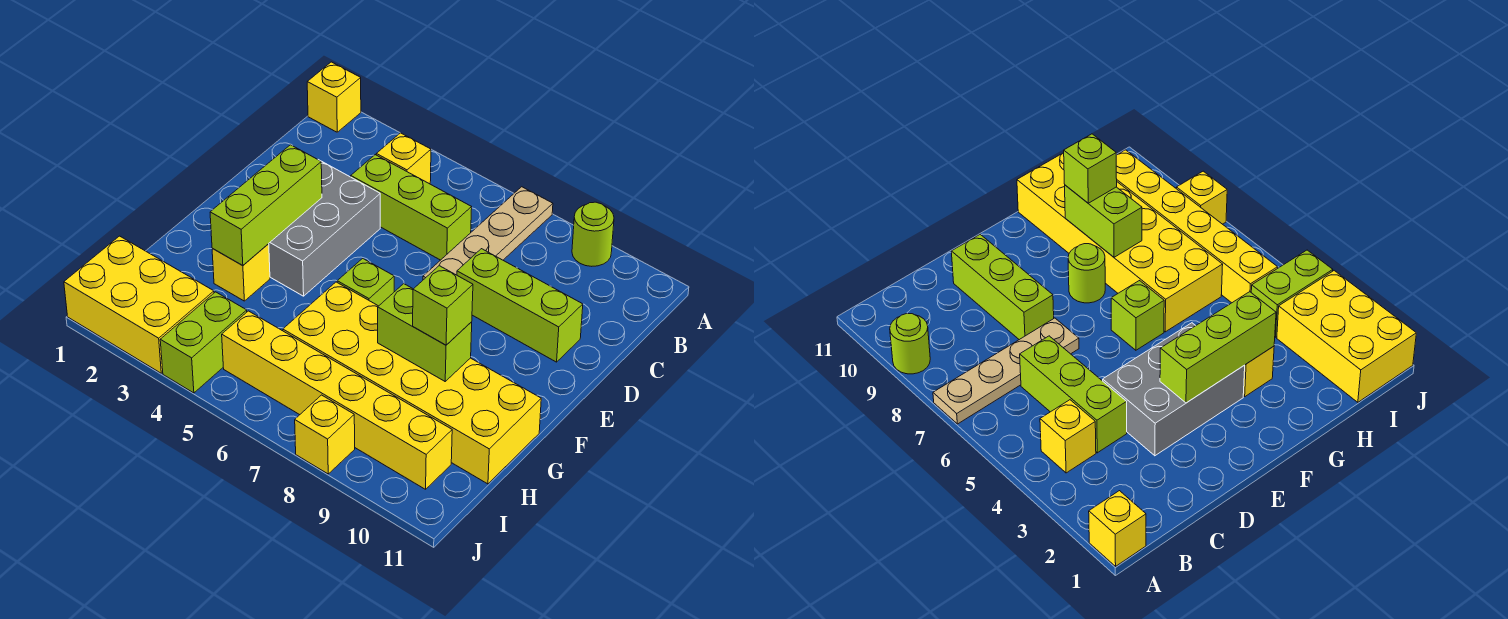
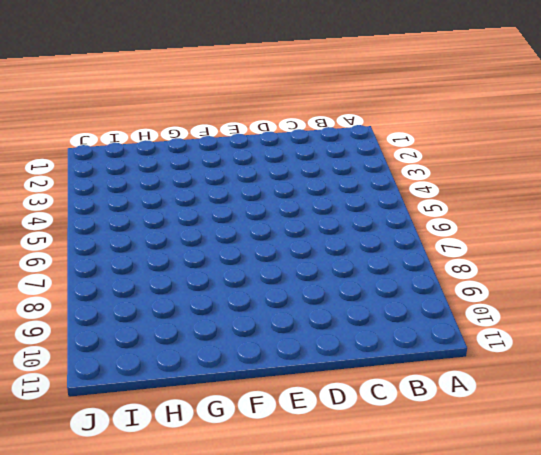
none -> yellow 1x1 brick [307,62,361,132]
none -> tan 1x4 plate [423,187,553,280]
none -> lime 1x1 round brick [572,202,614,266]

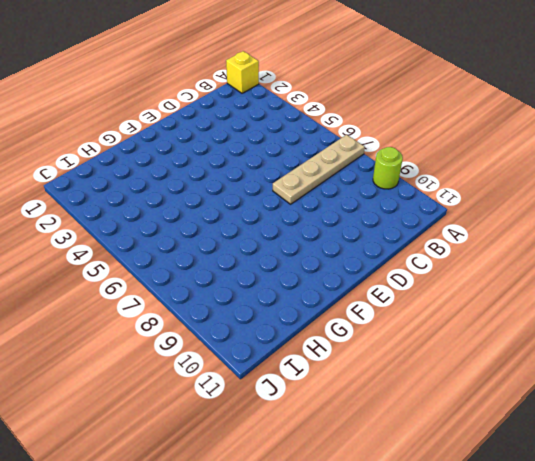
none -> yellow 1x1 brick [376,133,431,184]
none -> lime 1x3 brick [351,155,472,260]
none -> grey 2x3 brick [269,160,380,296]

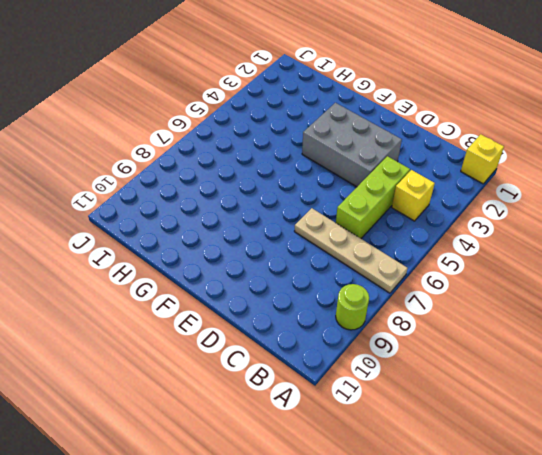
none -> lime 1x3 brick [457,249,583,362]
none -> lime 1x1 brick [337,258,394,306]
none -> lime 1x1 round brick [1068,244,1105,303]

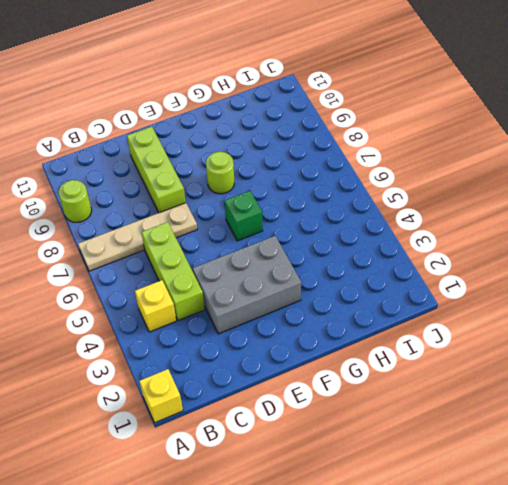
green 1x1 brick [225,191,263,241] -> lime 1x1 brick [337,258,394,306]
none -> yellow 1x1 brick [212,244,270,301]
none -> yellow 2x6 brick [283,282,541,484]
none -> yellow 2x3 brick [64,236,214,373]

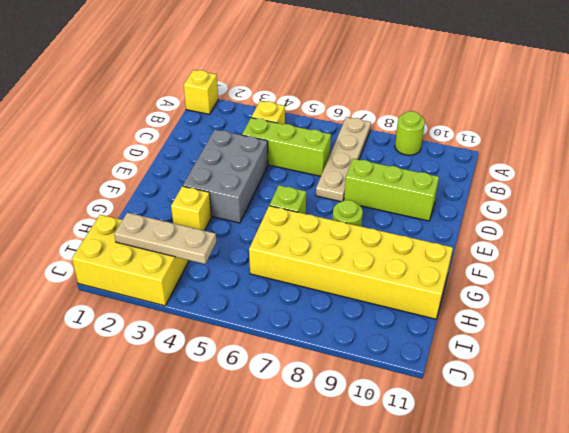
tan 1x3 plate [114,213,216,264] -> none
none -> lime 1x2 brick [160,292,247,393]
none -> yellow 1x6 brick [222,311,452,489]
none -> yellow 1x1 brick [295,395,355,474]

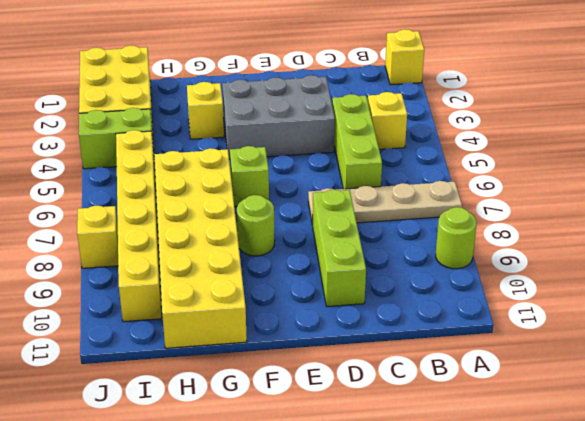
none -> lime 1x3 brick [210,145,322,266]
none -> lime 1x2 brick [378,284,472,381]
none -> lime 1x1 brick [413,266,473,345]

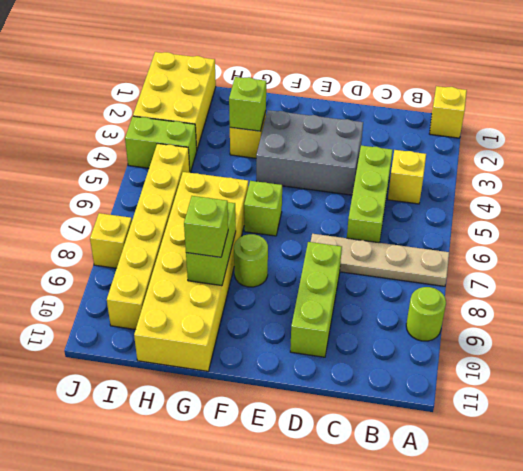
lime 1x1 brick [229,77,266,131] -> lime 1x3 brick [210,145,322,266]

